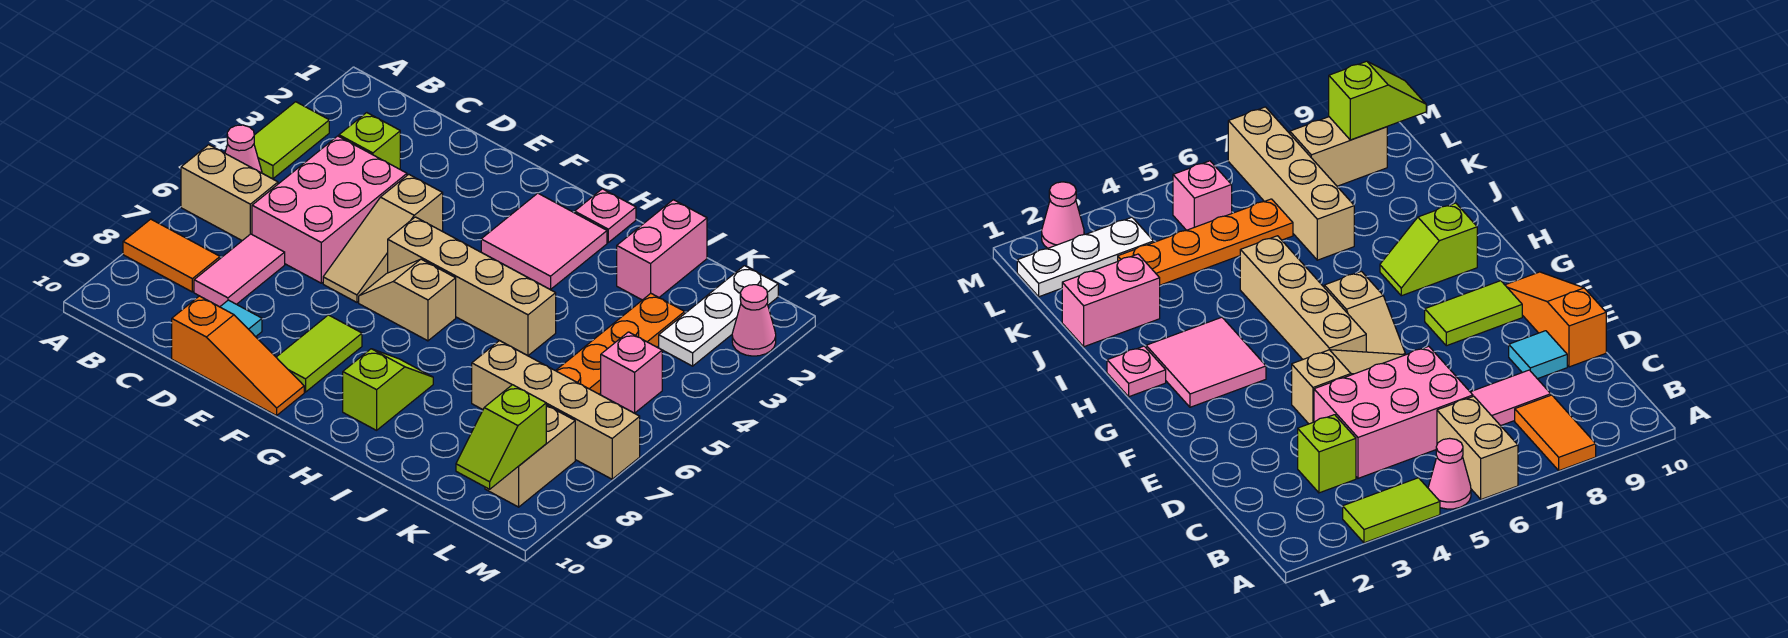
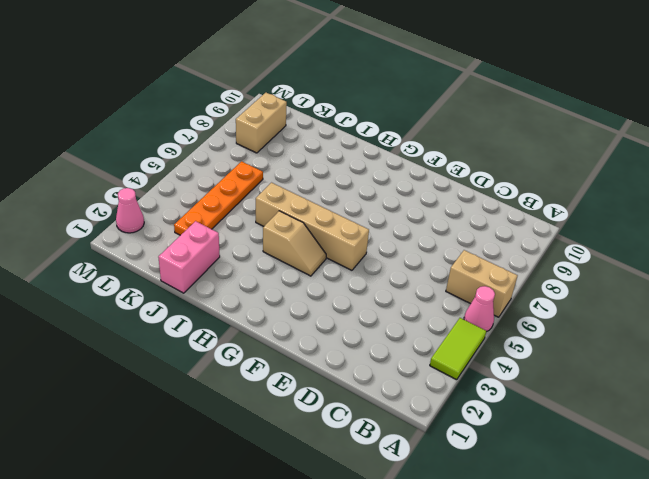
tan 1x2 slope [263,211,326,276] -> tan 1x2 slope moved to [359,259,456,341]
none -> orange 1x2 tile [123,219,220,292]
none -> lime 1x1 brick [339,113,400,169]
none -> pink 2x3 brick [252,136,407,283]

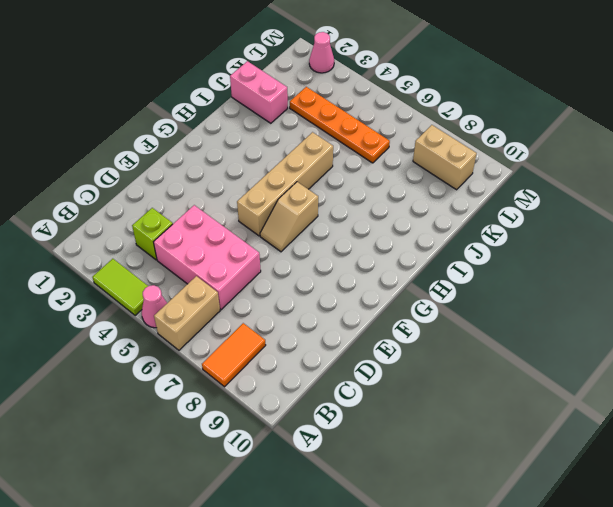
none -> pink 1x2 tile [194,234,285,307]
none -> cyan 1x1 tile [220,300,262,337]
none -> orange 1x3 slope [172,296,304,416]

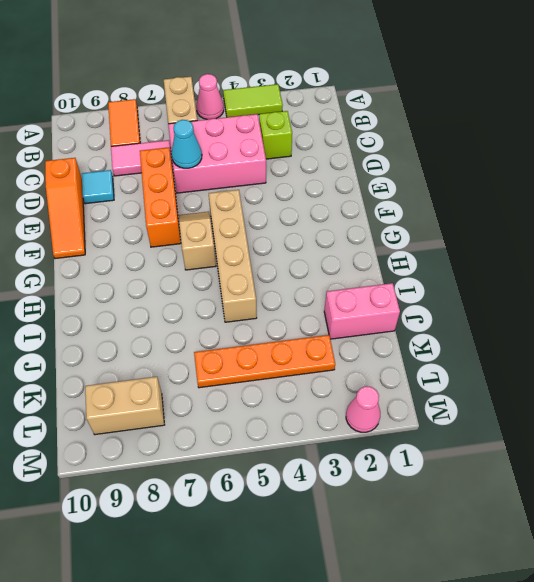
cyan 1x1 cone [172,120,202,168] -> none
orange 1x3 brick [140,147,181,247] -> none
none -> tan 1x3 slope [323,174,443,302]
none -> lime 1x2 tile [276,315,362,392]
none -> pink 2x2 tile [481,193,607,290]

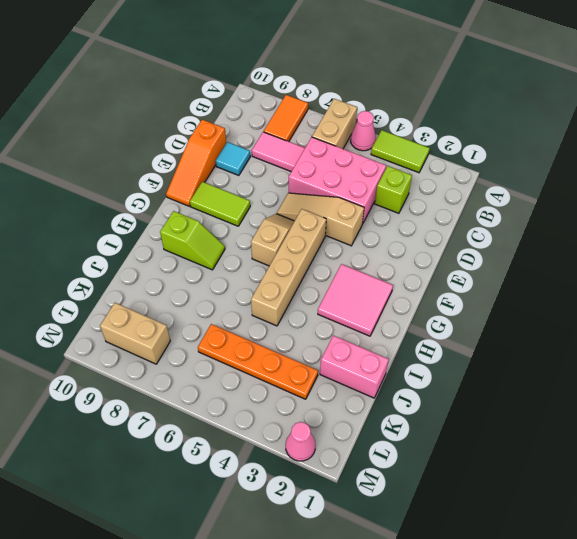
none -> pink 1x1 plate [575,189,636,242]
none -> tan 1x4 brick [472,341,640,479]
none -> white 1x3 plate [659,266,778,366]

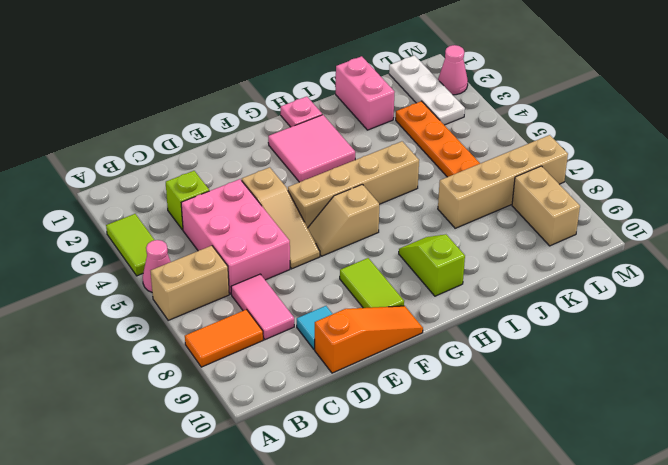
none -> pink 1x1 brick [601,332,662,413]
none -> lime 1x2 slope [456,385,546,489]

